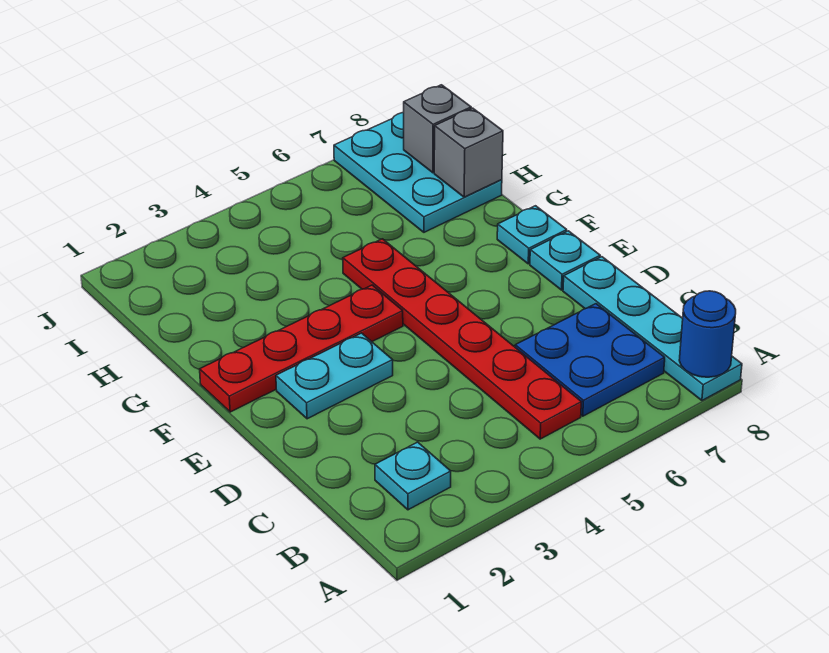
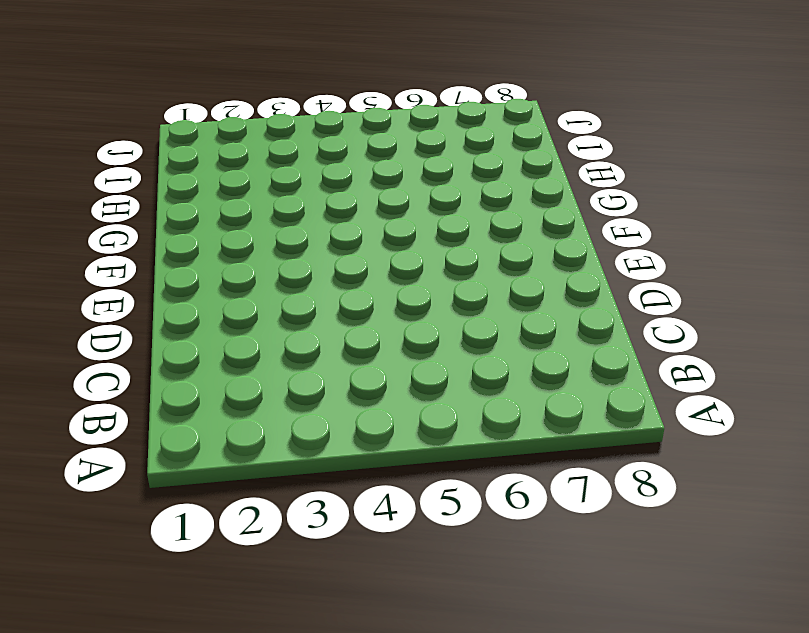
none -> cyan 1x4 plate [563,257,742,400]
none -> cyan 1x1 plate [375,442,451,510]
none -> red 1x6 plate [343,239,581,439]

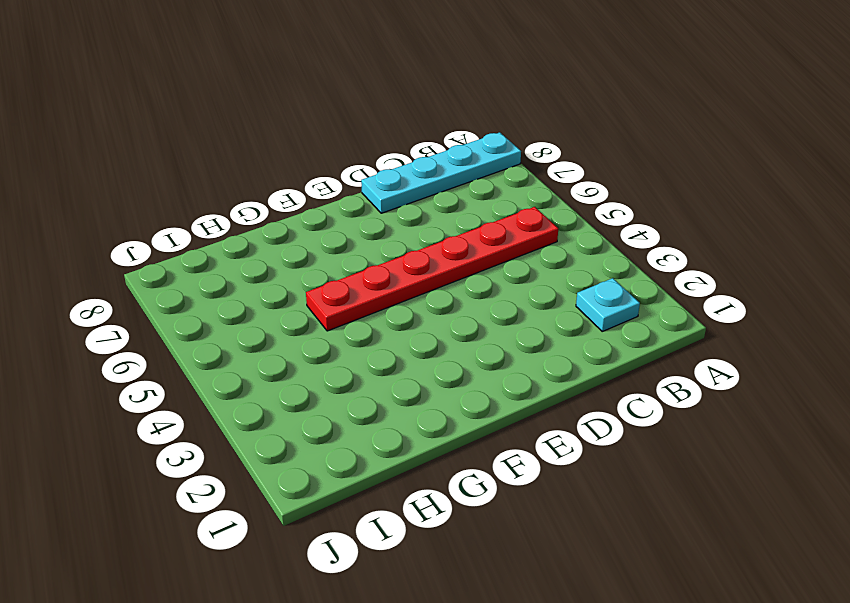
none -> blue 2x2 plate [515,304,665,416]
none -> cyan 1x2 plate [276,333,393,419]
none -> cyan 1x1 plate [530,231,600,290]

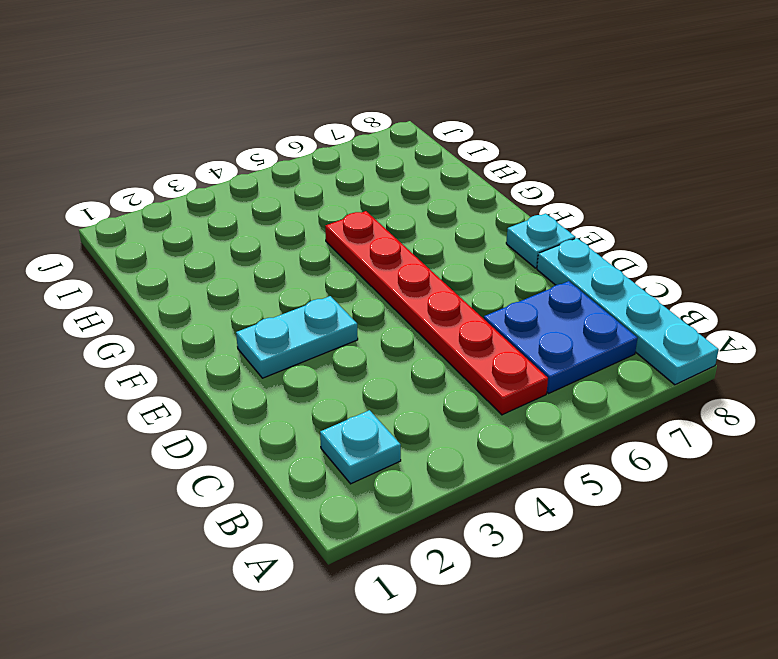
none -> red 1x4 plate [200,285,403,412]
none -> cyan 1x1 plate [497,206,567,264]
none -> cyan 2x3 plate [334,113,502,232]

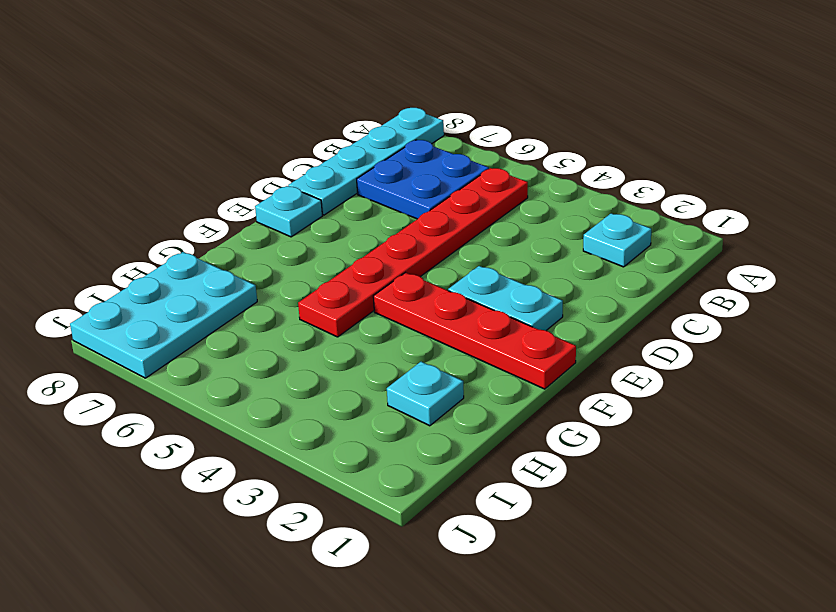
cyan 1x1 plate [387,362,464,426] -> cyan 1x1 plate moved to [497,206,567,264]
none -> blue 1x1 round brick [679,291,736,377]
none -> grey 1x1 brick [434,108,503,197]
none -> grey 1x1 brick [404,85,471,173]

